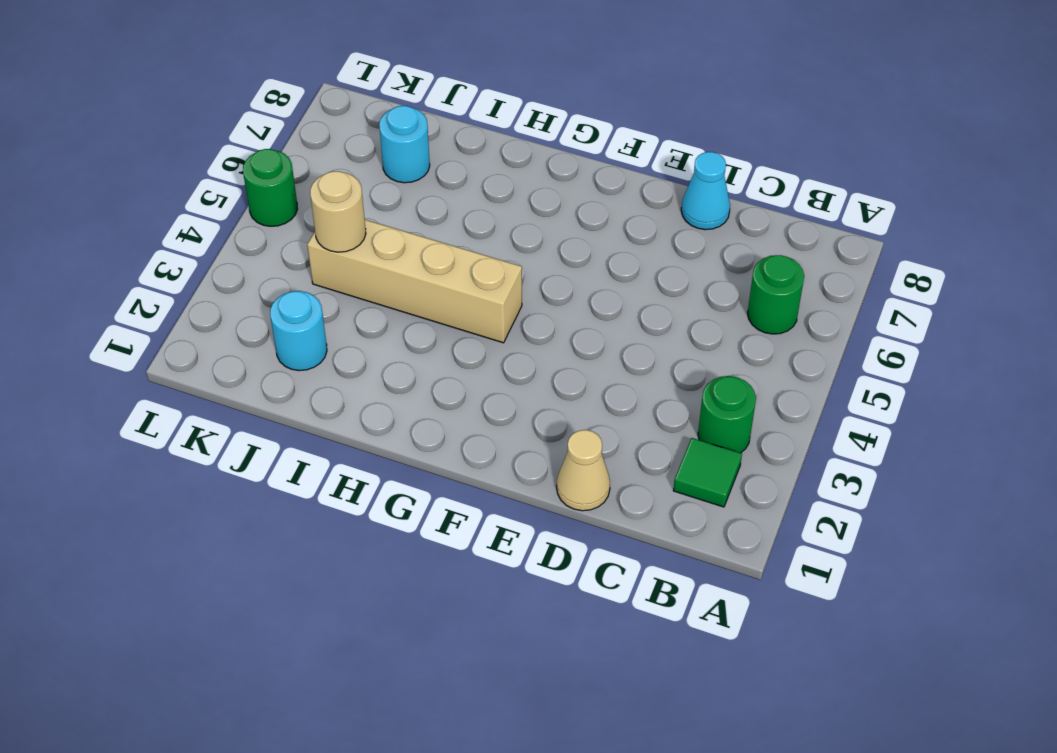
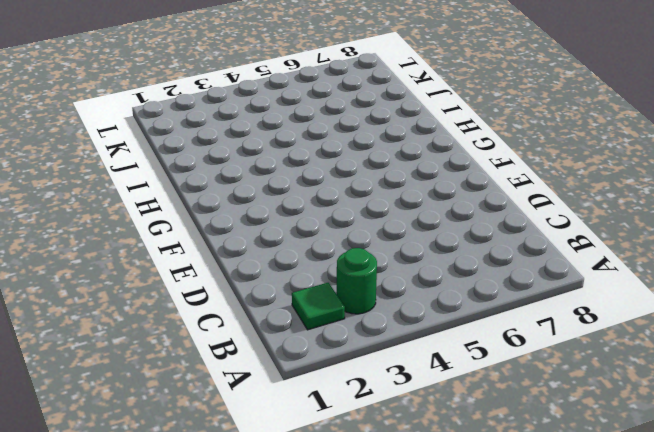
none -> green 1x1 round brick [748,255,804,334]
none -> tan 1x1 cone [557,430,610,511]

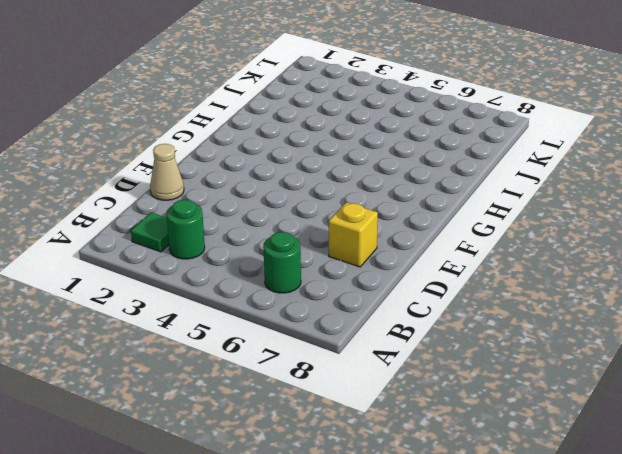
yellow 1x1 brick [329,202,378,267] -> none
none -> cyan 1x1 cone [681,152,730,230]
none -> tan 1x4 brick [307,220,522,343]

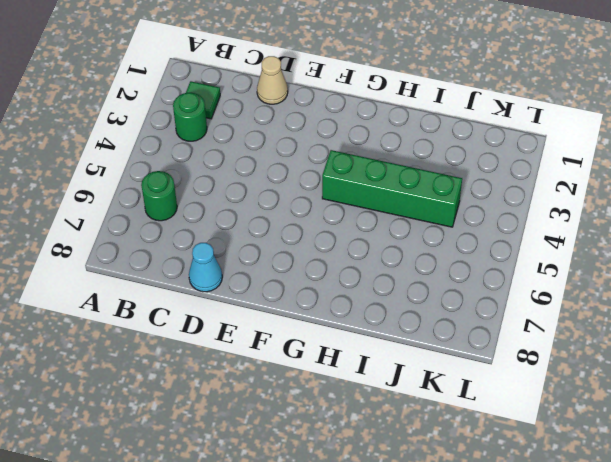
green 1x4 brick [322,150,462,227] -> tan 1x4 brick [307,220,522,343]
none -> cyan 1x1 round brick [270,291,327,371]
none -> cyan 1x1 round brick [379,106,430,183]

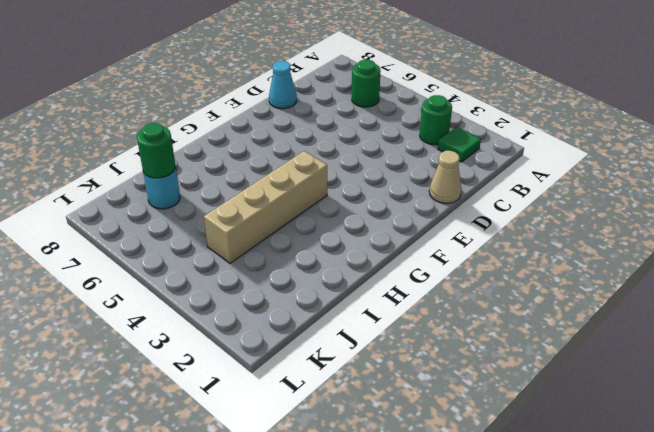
green 1x1 round brick [137,123,176,178] -> green 1x1 round brick moved to [243,149,298,226]
none -> cyan 1x1 round brick [270,291,327,371]
none -> tan 1x1 round brick [310,171,366,252]

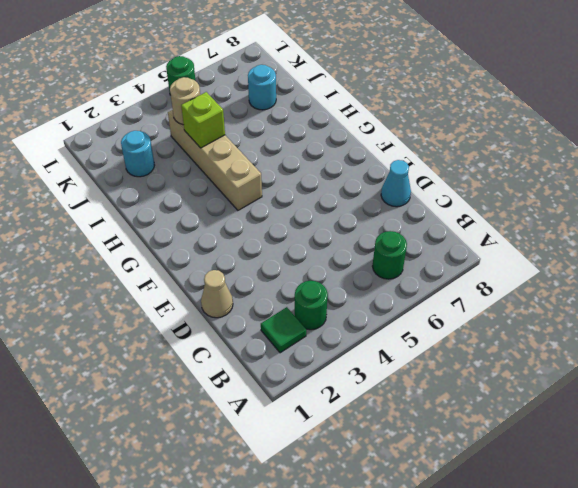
lime 1x1 brick [181,92,225,148] -> none

